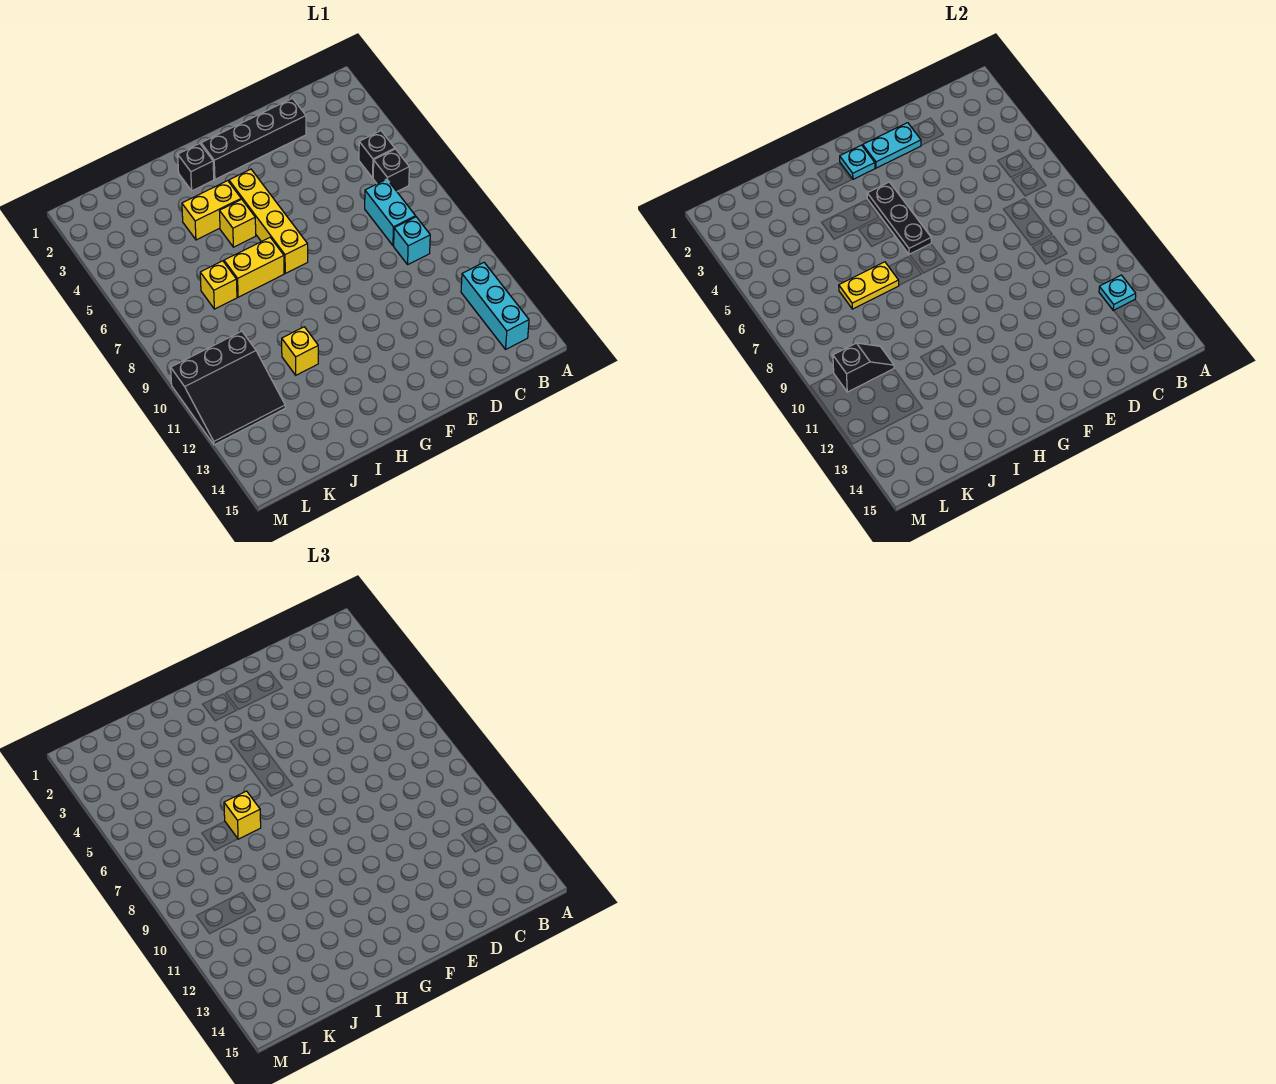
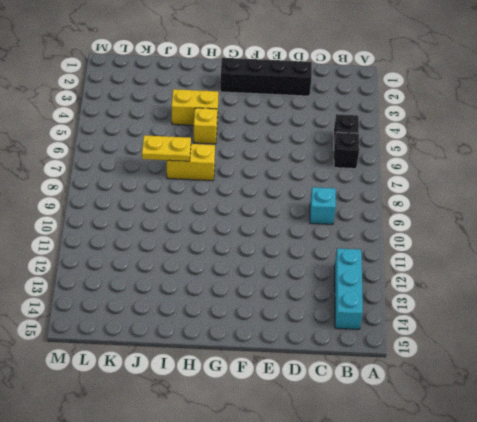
none -> cyan 1x2 brick [365,179,416,246]
none -> yellow 1x4 brick [229,169,308,273]
none -> black 1x1 brick [178,144,214,191]

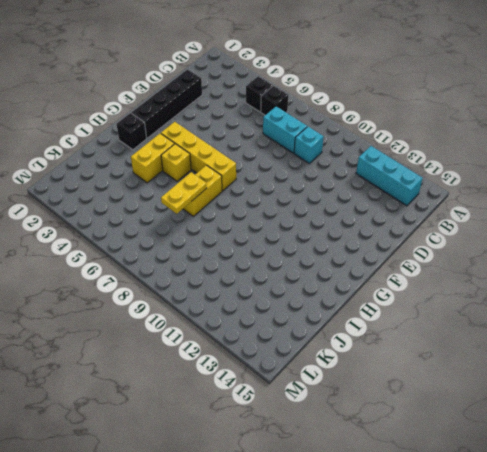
none -> yellow 1x1 brick [282,327,318,375]
none -> yellow 1x1 brick [200,261,237,309]
none -> black 3x3 slope [171,331,285,445]

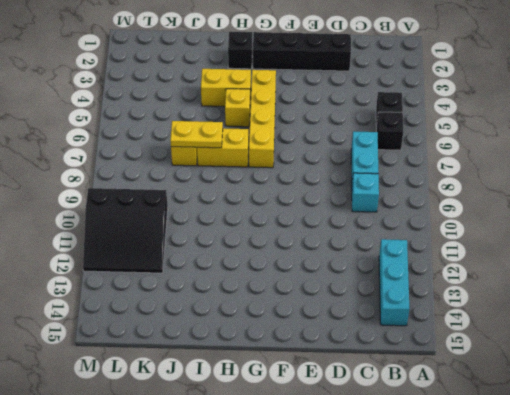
none -> yellow 1x1 brick [282,327,318,375]
none -> cyan 1x1 plate [1099,275,1136,311]
none -> cyan 1x2 plate [863,123,921,168]

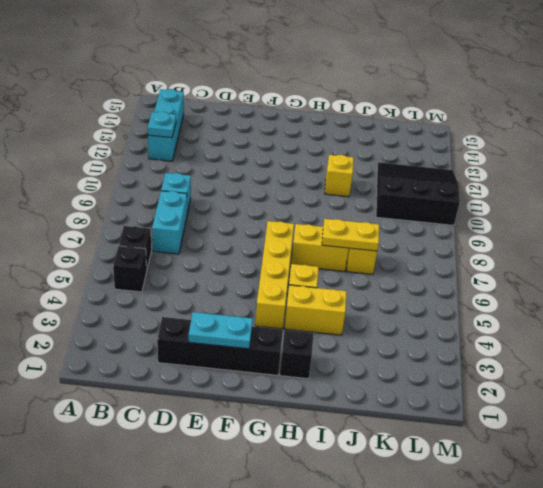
none -> cyan 1x1 plate [840,145,875,179]
none -> black 1x3 plate [867,182,931,254]
none -> black 1x2 slope [833,343,894,392]

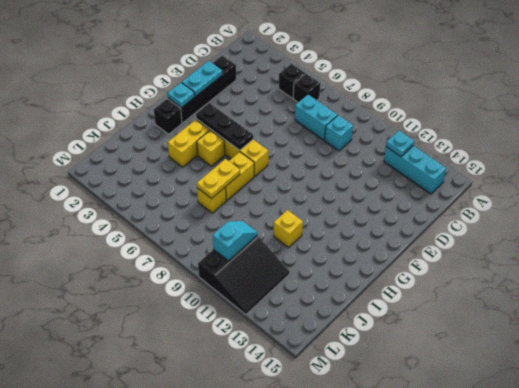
cyan 1x2 slope [213,221,258,261] -> black 1x2 slope [833,343,894,392]
none -> yellow 1x1 brick [224,791,261,839]

